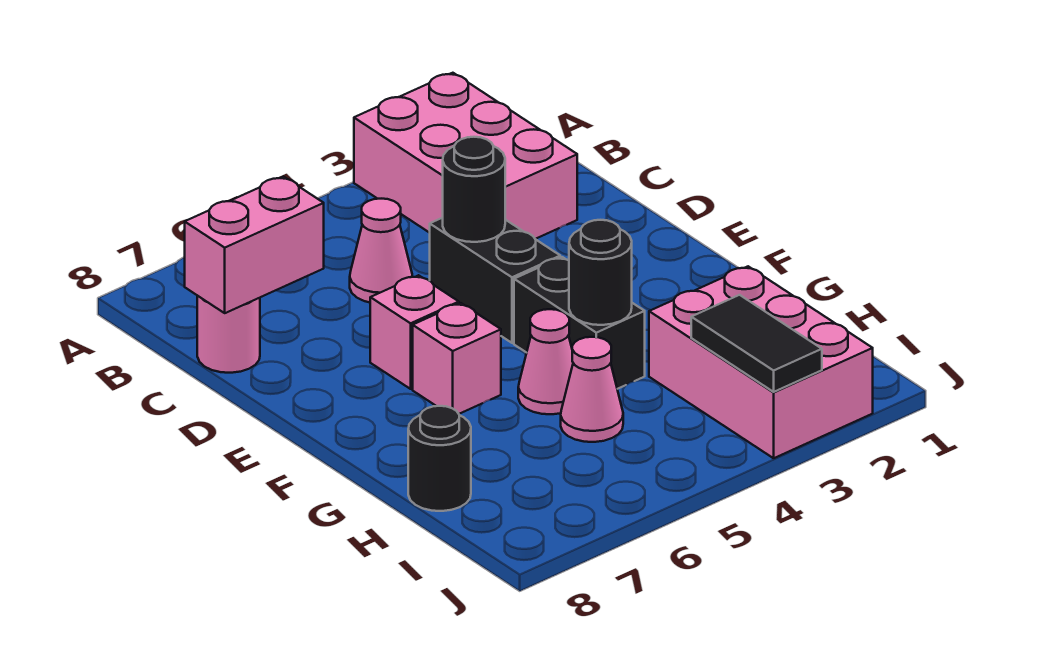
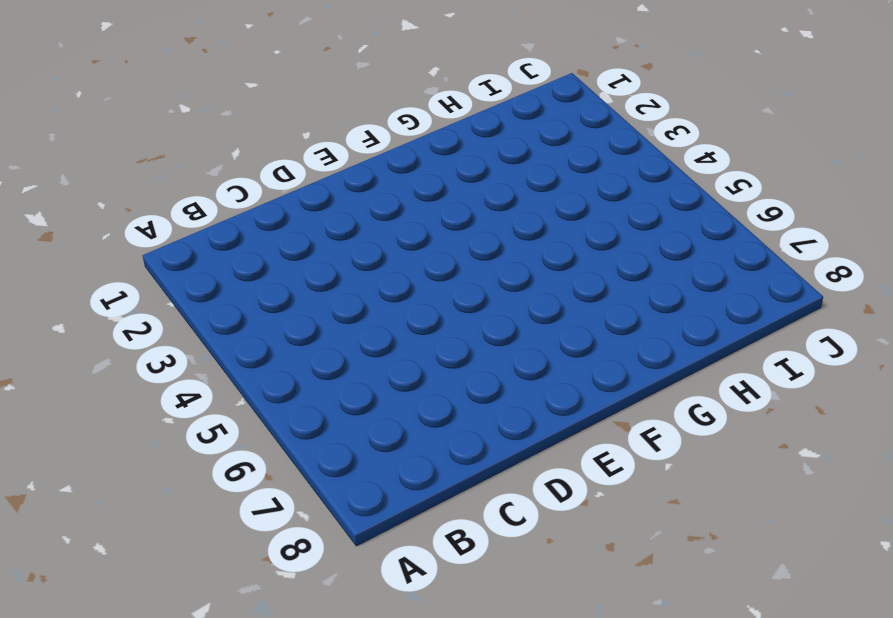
none -> pink 2x3 brick [354,73,577,239]
none -> pink 1x1 cone [350,199,412,302]
none -> pink 1x1 round brick [197,296,260,373]

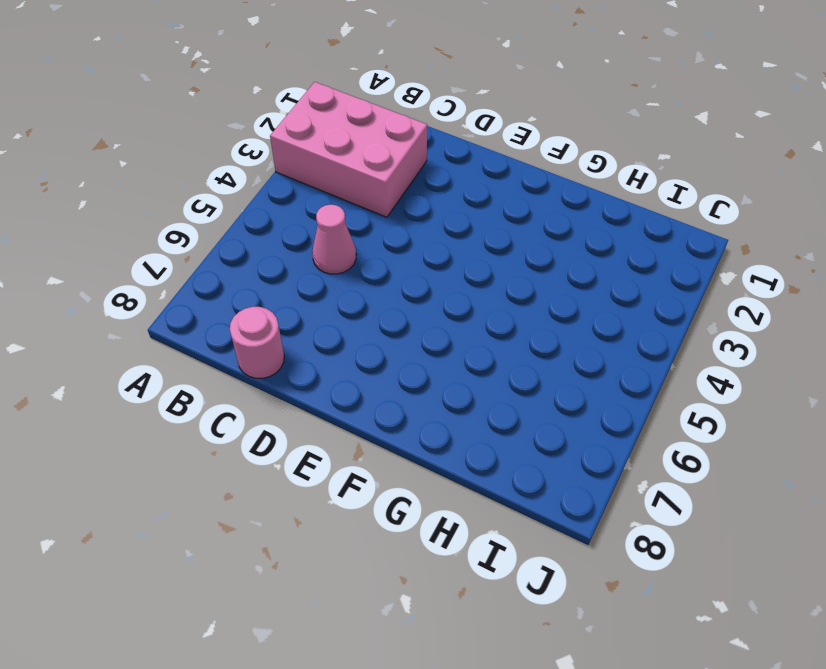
none -> black 1x2 brick [430,218,560,343]
none -> pink 1x1 brick [370,275,459,389]
none -> black 1x2 brick [514,257,645,389]

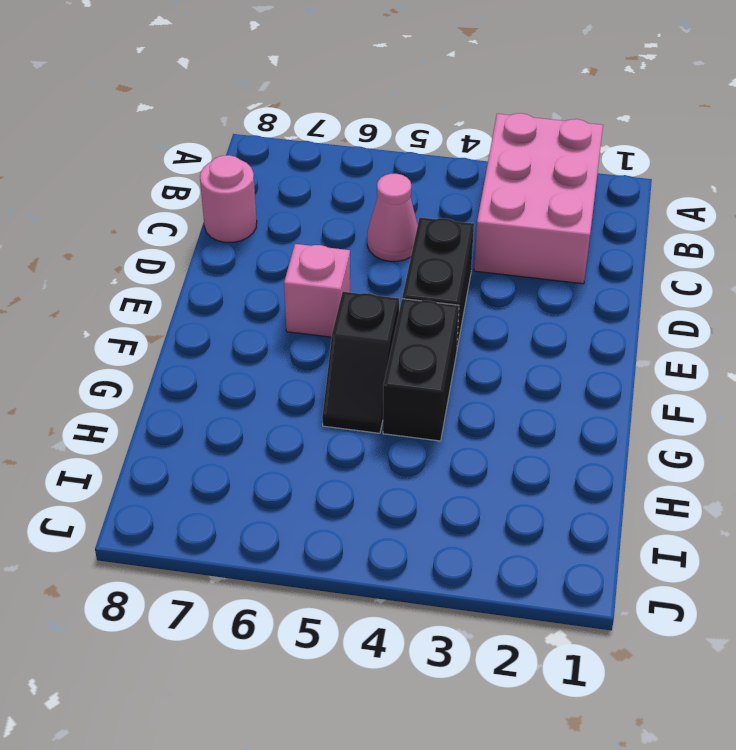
black 1x2 slope [322,292,399,433] -> pink 1x1 cone [518,309,573,414]
none -> pink 1x1 brick [413,303,501,414]
none -> pink 2x3 brick [649,266,873,458]
none -> pink 1x1 cone [561,337,623,442]

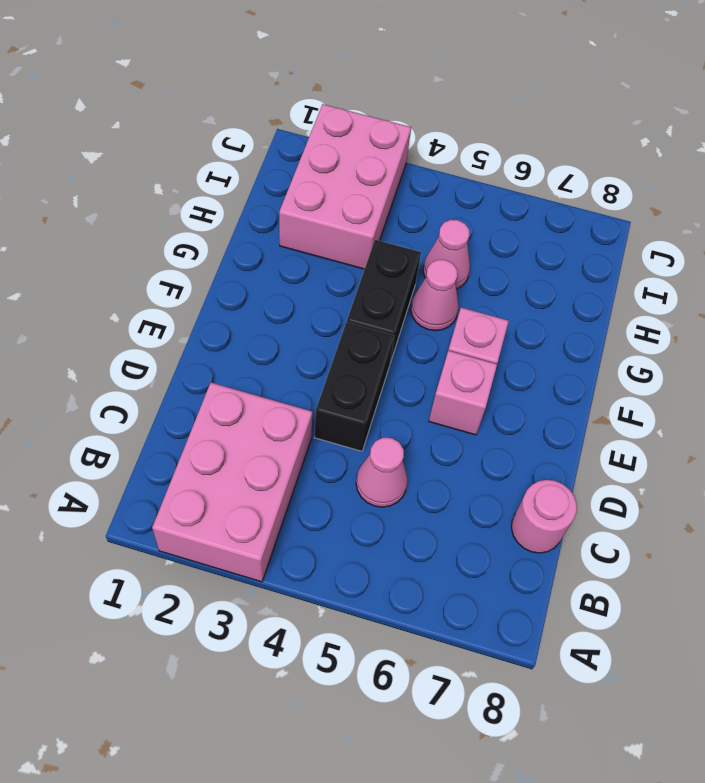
none -> black 1x1 round brick [408,406,471,511]
none -> pink 1x2 brick [185,177,324,313]
none -> black 1x1 round brick [443,137,505,242]

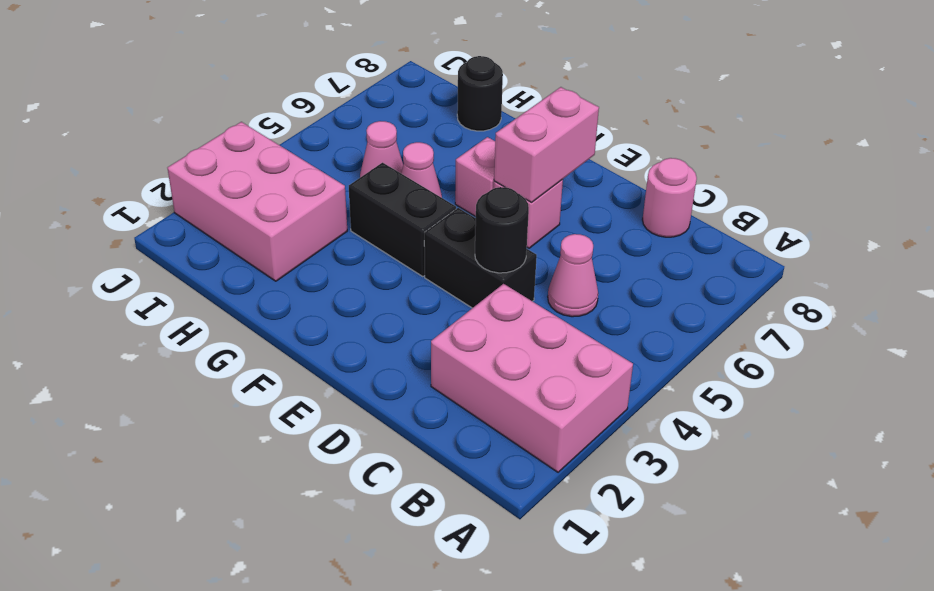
pink 1x2 brick [494,87,599,202] -> pink 1x2 brick moved to [185,177,324,313]
none -> black 1x1 round brick [569,220,632,325]
none -> black 1x2 tile [691,295,822,392]

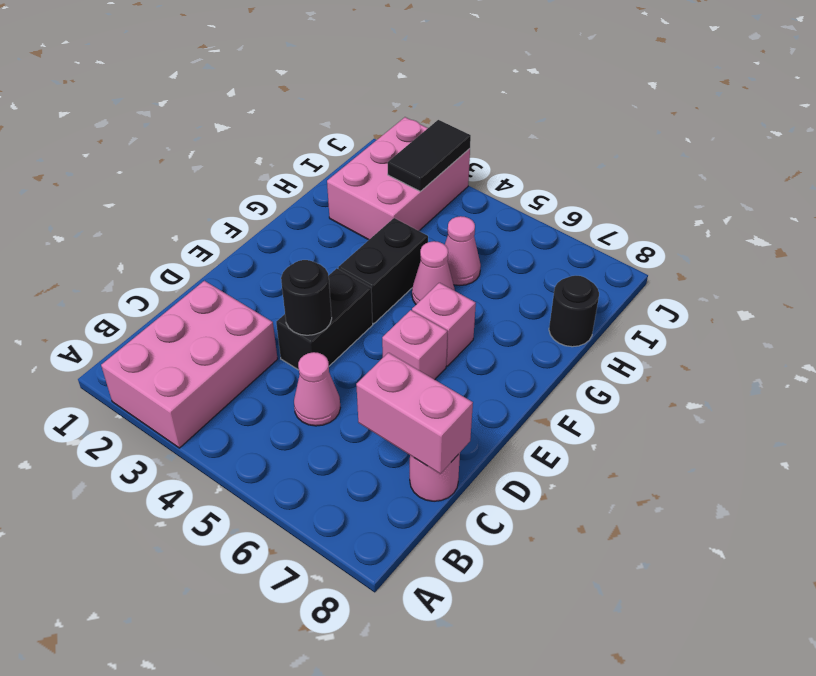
none -> black 1x1 round brick [569,220,632,325]

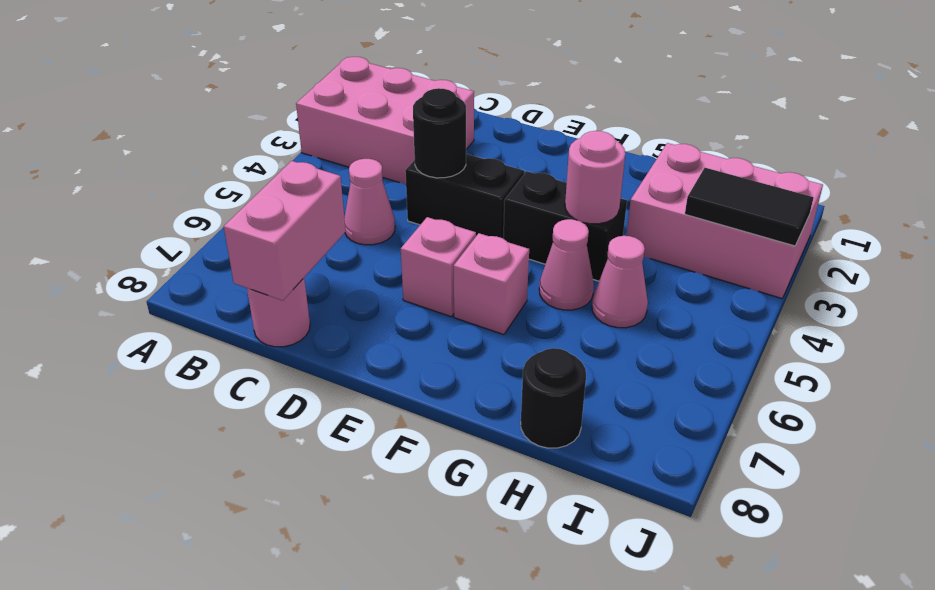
pink 1x1 round brick [565,131,625,224] -> black 1x1 round brick [569,220,632,325]

